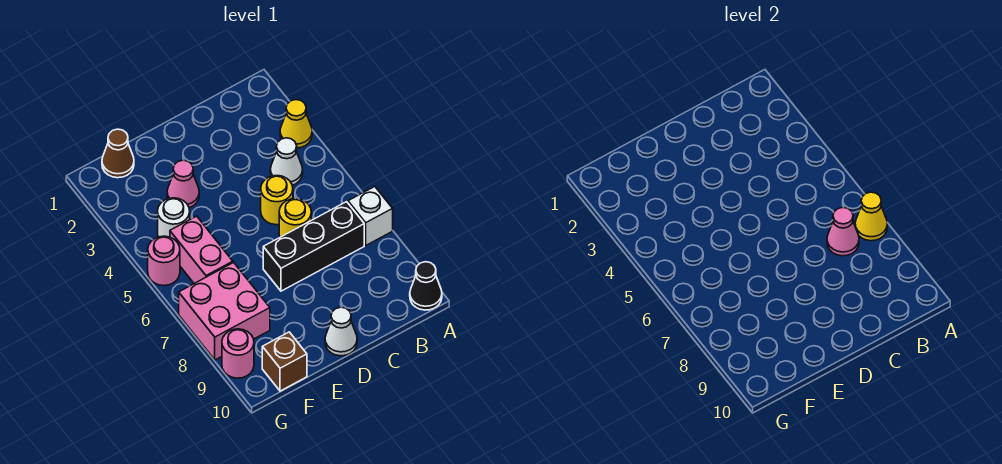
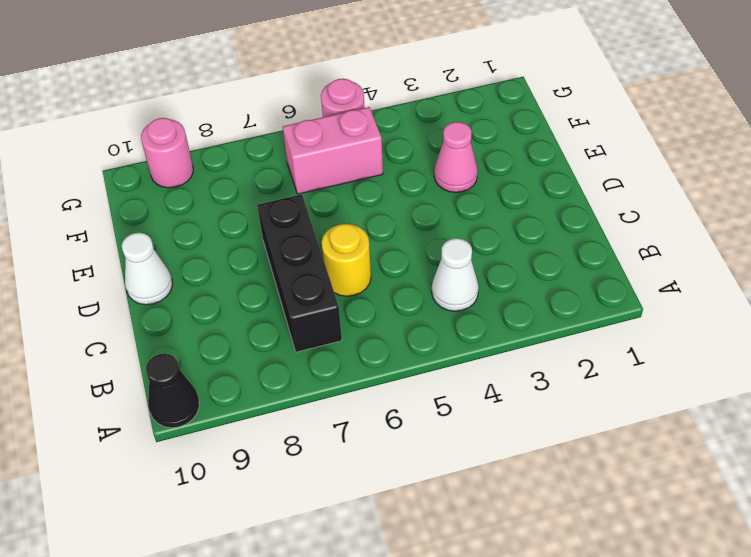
none -> yellow 1x1 cone [280,100,312,148]
none -> white 1x1 brick [348,187,393,245]
none -> yellow 1x1 round brick [261,176,293,225]

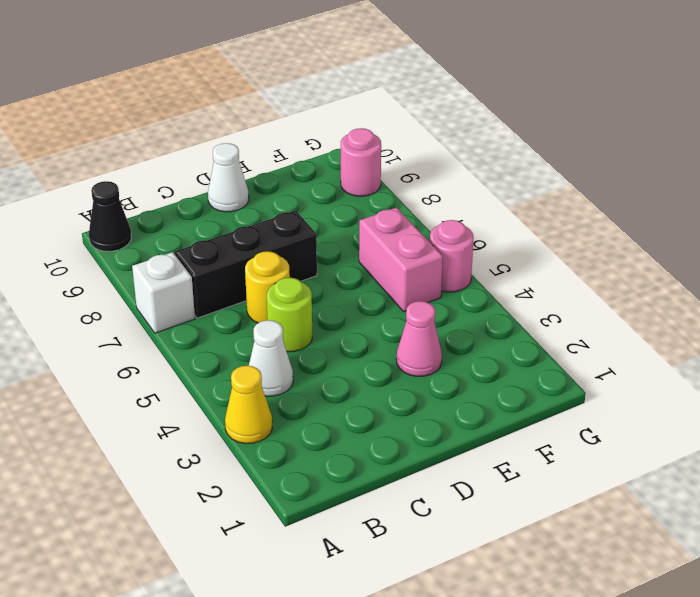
lime 1x1 round brick [267,278,312,352] -> yellow 1x1 round brick [261,176,293,225]
none -> brown 1x1 cone [102,129,134,178]
none -> white 1x1 round brick [158,198,190,237]
none -> pink 2x2 brick [179,262,270,360]

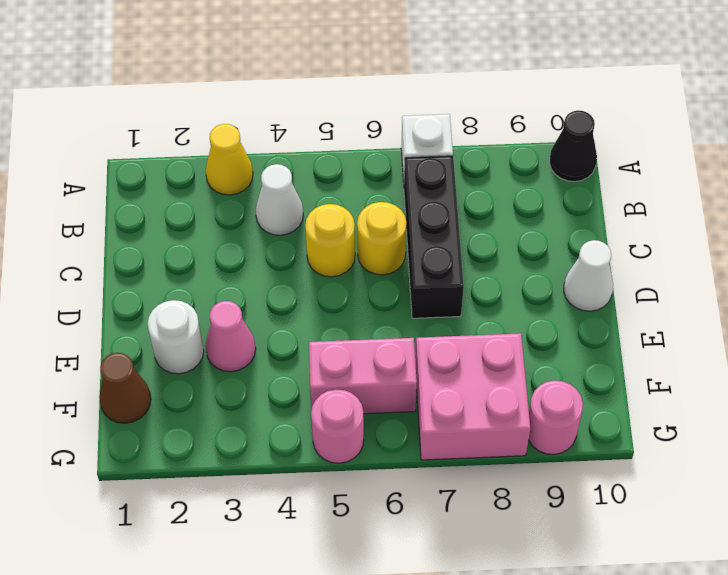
white 1x1 round brick [148,300,204,374] -> white 1x1 round brick moved to [158,198,190,237]
none -> brown 1x1 brick [262,332,307,391]
none -> yellow 1x1 cone [855,192,887,241]
none -> pink 1x1 cone [827,207,859,256]

